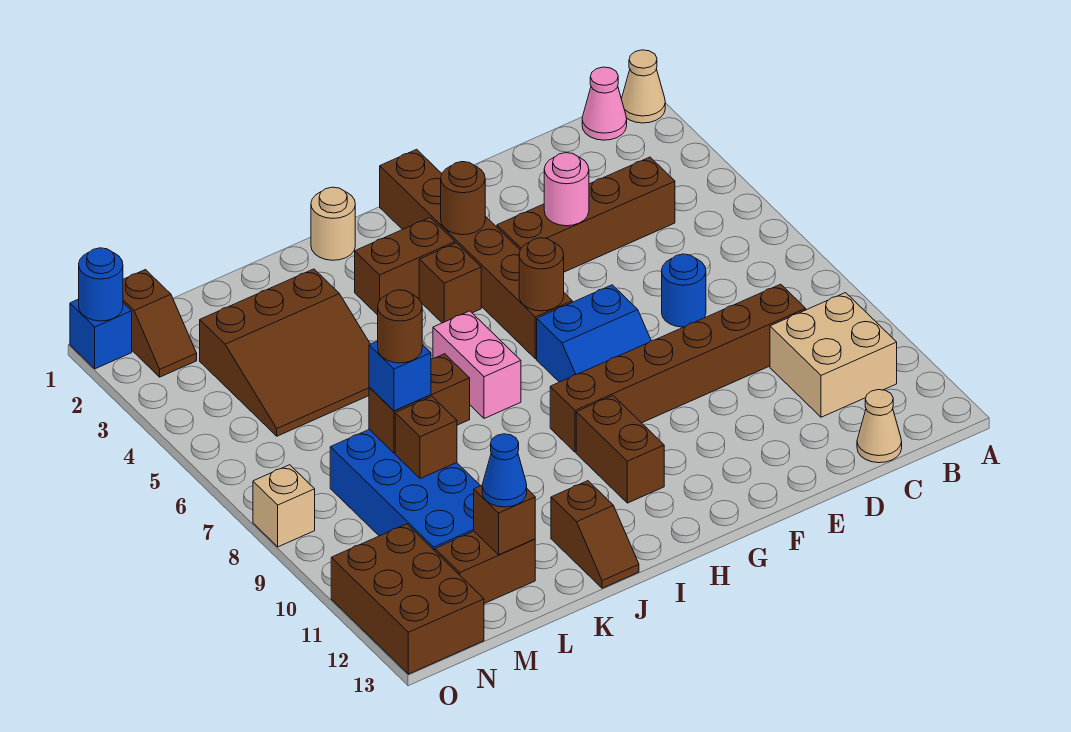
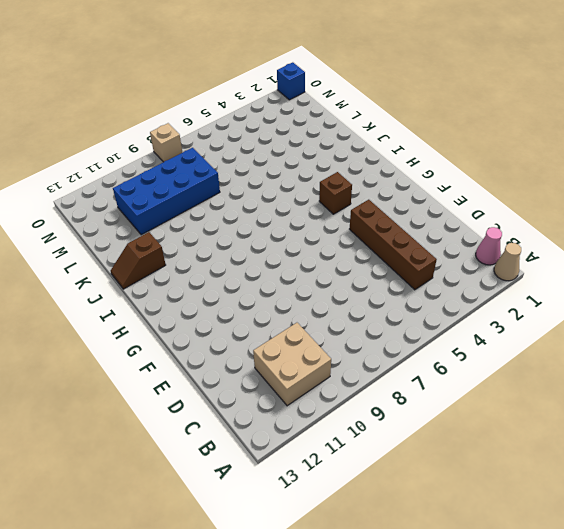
none -> brown 1x6 brick [550,284,806,452]
none -> tan 1x1 cone [857,390,902,463]
none -> blue 1x1 round brick [662,254,706,327]
none -> blue 2x2 slope [537,285,651,382]

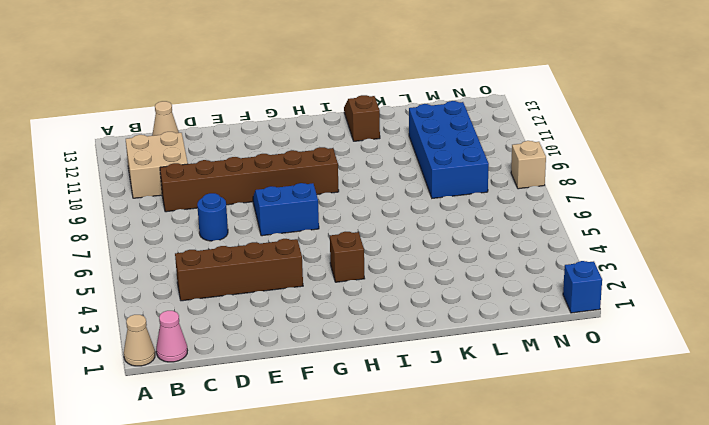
none -> brown 1x6 brick [380,149,572,359]
none -> brown 1x2 brick [355,218,455,315]
none -> brown 1x2 brick [576,396,664,503]
none -> tan 1x1 round brick [311,187,355,260]

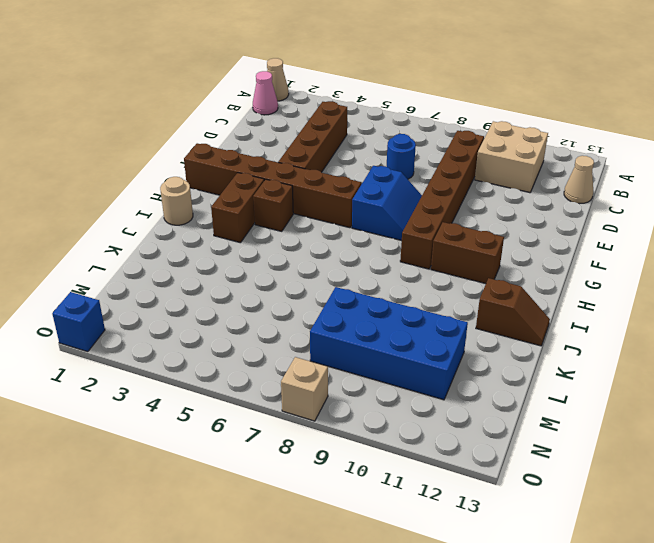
none -> pink 1x2 brick [433,311,521,418]
none -> brown 3x3 slope [200,269,370,436]
none -> brown 1x2 brick [435,531,535,604]
none -> brown 1x2 slope [123,270,197,377]

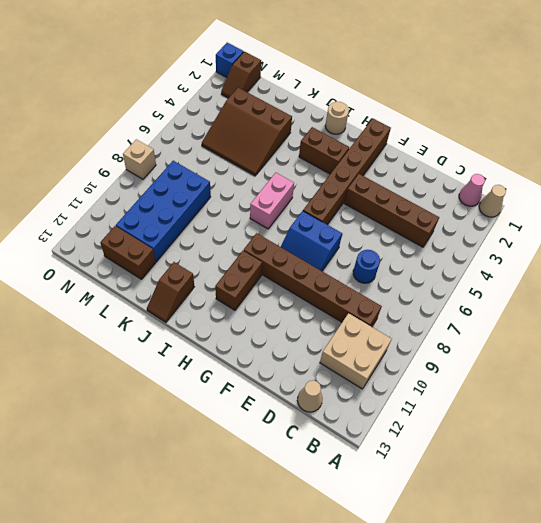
none -> brown 1x1 brick [419,243,481,323]
none -> brown 2x3 brick [331,524,484,674]
none -> pink 1x1 round brick [544,153,589,226]
none -> brown 1x1 round brick [441,162,485,235]

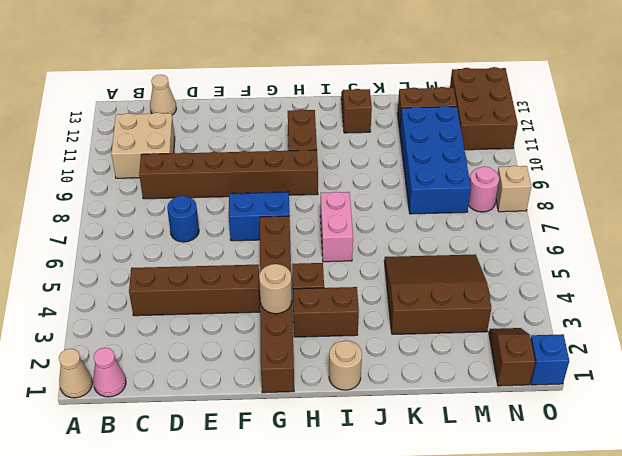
tan 1x1 round brick [259,264,292,314] -> brown 1x1 round brick [441,162,485,235]
pink 1x1 round brick [469,166,499,212] -> pink 1x1 round brick moved to [544,153,589,226]
none -> brown 1x1 round brick [519,238,564,311]
none -> brown 1x2 brick [369,354,470,453]
none -> brown 1x1 brick [395,397,457,479]
none -> brown 1x1 brick [474,485,535,555]

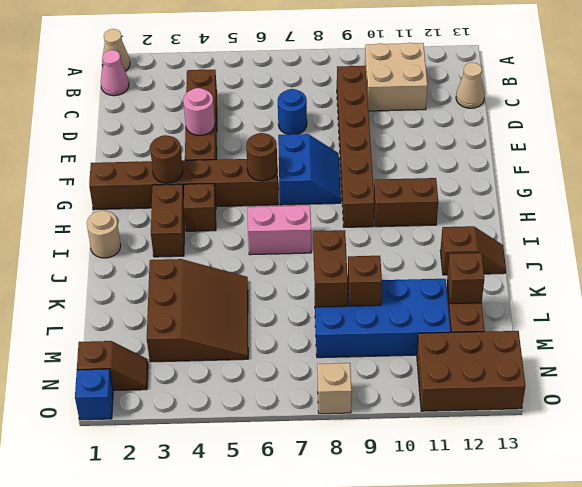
none -> blue 1x1 round brick [79,248,123,321]
none -> blue 1x1 brick [369,341,431,411]
none -> blue 1x1 cone [482,434,527,507]
none -> brown 1x1 round brick [378,290,422,363]

